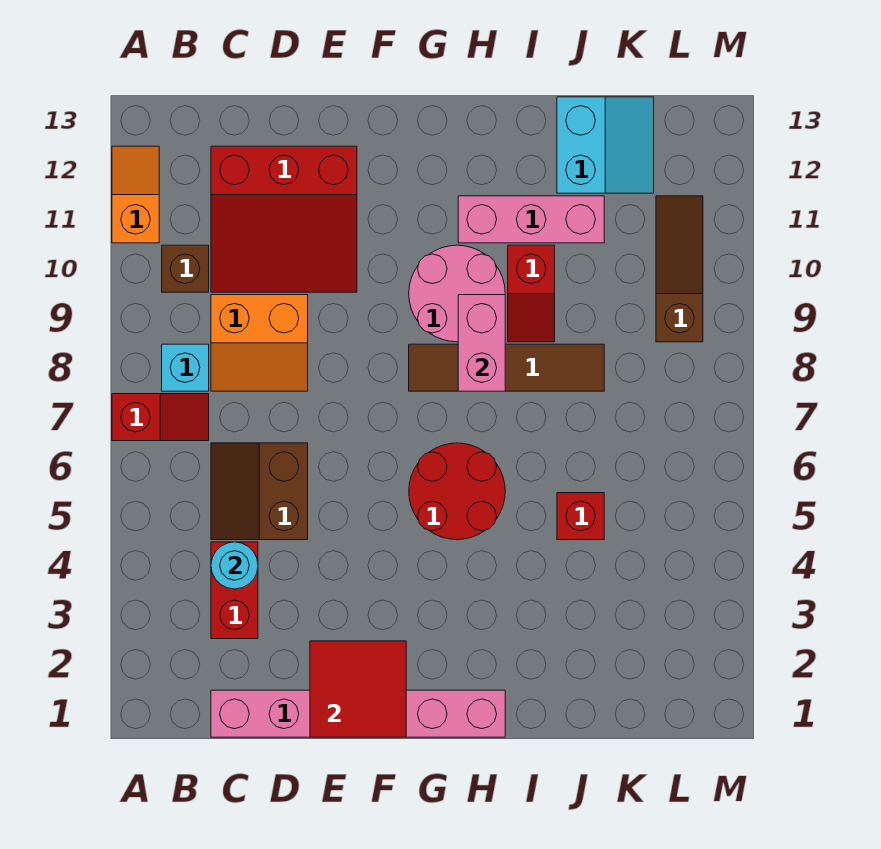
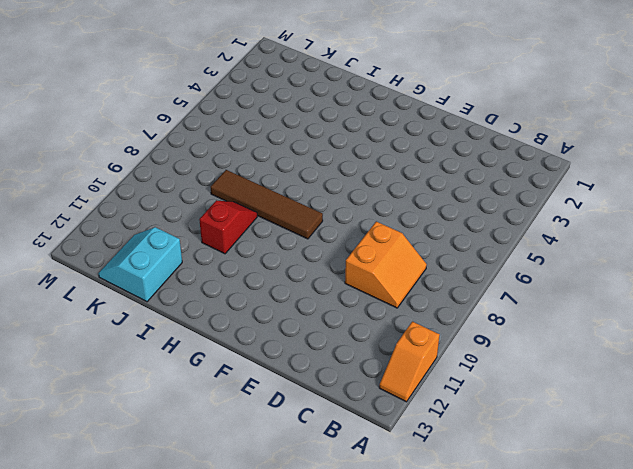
orange 2x2 slope [345,222,427,308] -> orange 2x2 slope turned to [211,295,308,391]
none -> red 1x2 slope [112,394,209,441]
none -> cyan 1x1 brick [162,344,209,391]
none -> brown 1x1 brick [162,245,209,292]

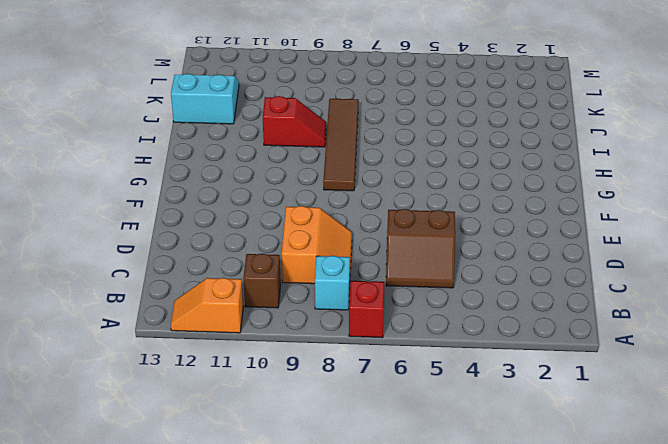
none -> pink 1x6 brick [211,690,505,737]
none -> red 1x2 brick [211,542,258,639]
none -> red 3x3 slope [211,146,357,292]

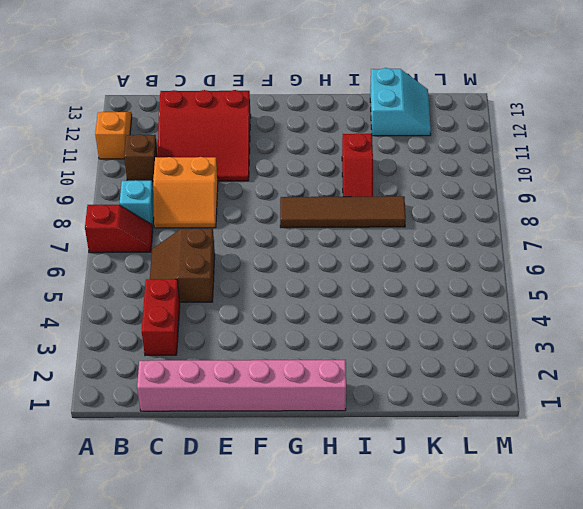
none -> red 2x2 round brick [409,443,505,540]
none -> pink 2x2 round brick [409,245,505,342]
none -> pink 1x3 brick [458,196,604,243]

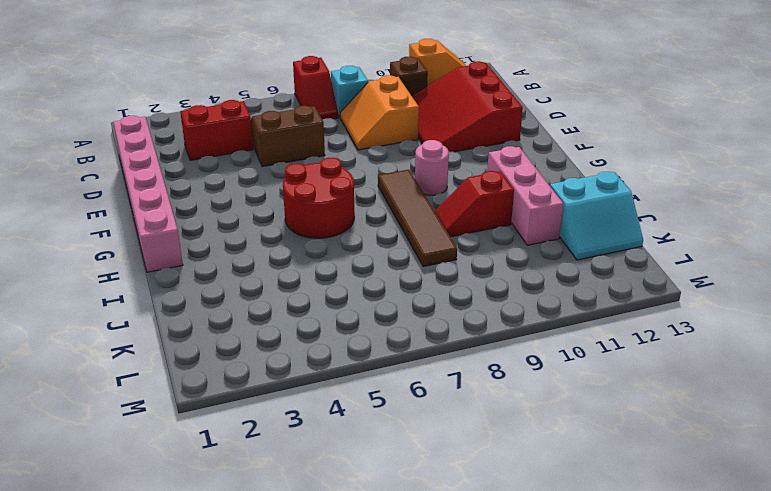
pink 1x1 round brick [415,140,449,195] -> pink 2x2 round brick [409,245,505,342]
none -> red 1x1 brick [557,493,604,540]
none -> brown 1x3 slope [656,196,703,342]
none -> cyan 1x1 round brick [211,542,258,589]

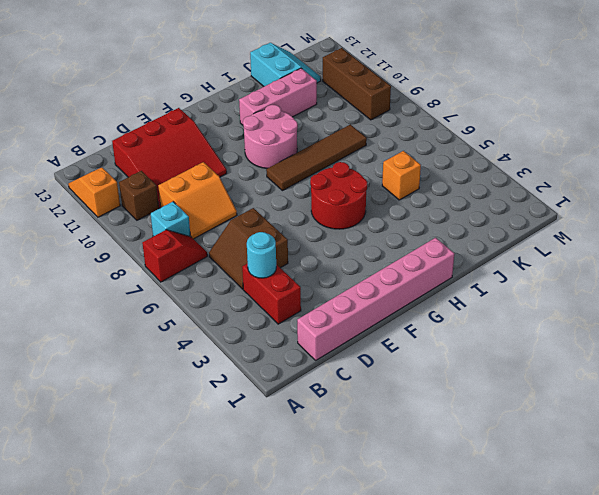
orange 1x1 brick [382,151,421,200] -> red 1x1 brick [557,493,604,540]
brown 1x3 brick [323,48,391,120] -> brown 1x3 slope [656,196,703,342]
none -> red 1x2 slope [508,245,555,342]
none -> red 2x2 tile [310,641,406,737]
none -> pink 1x2 brick [458,295,505,391]

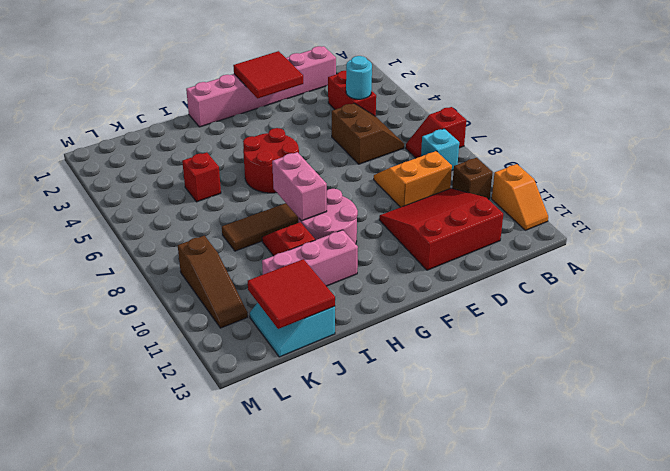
red 2x2 tile [248,259,335,329] -> none

